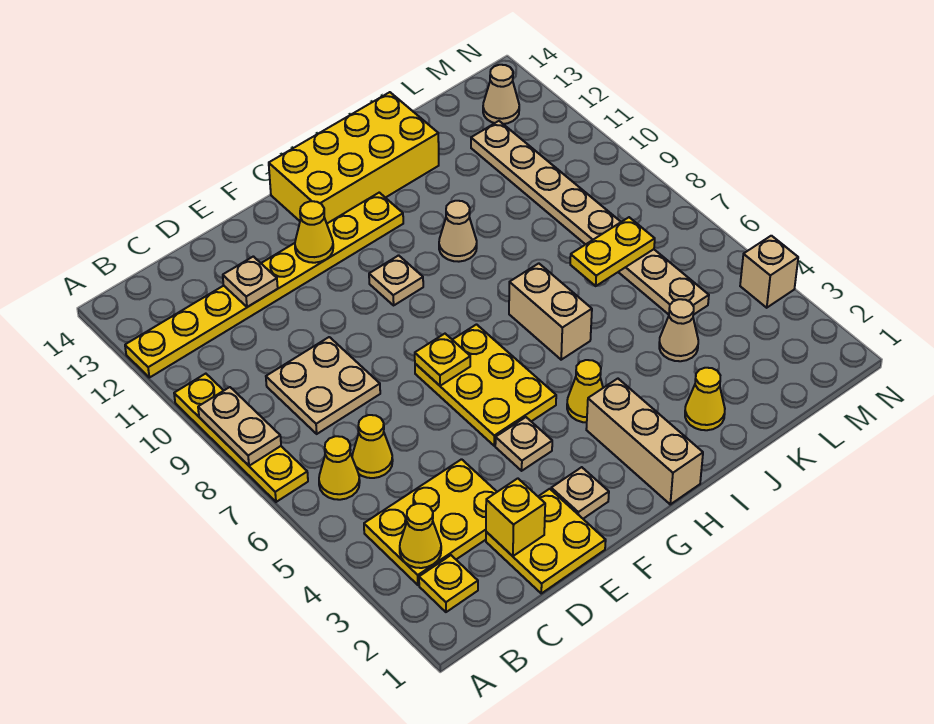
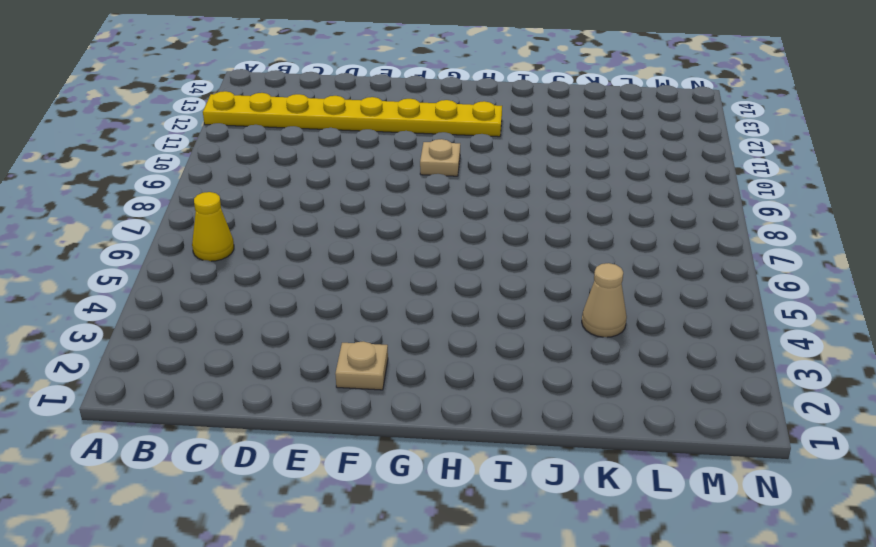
none -> yellow 1x4 plate [174,374,308,502]
none -> yellow 1x1 plate [419,555,478,612]
none -> yellow 2x3 plate [364,459,497,585]

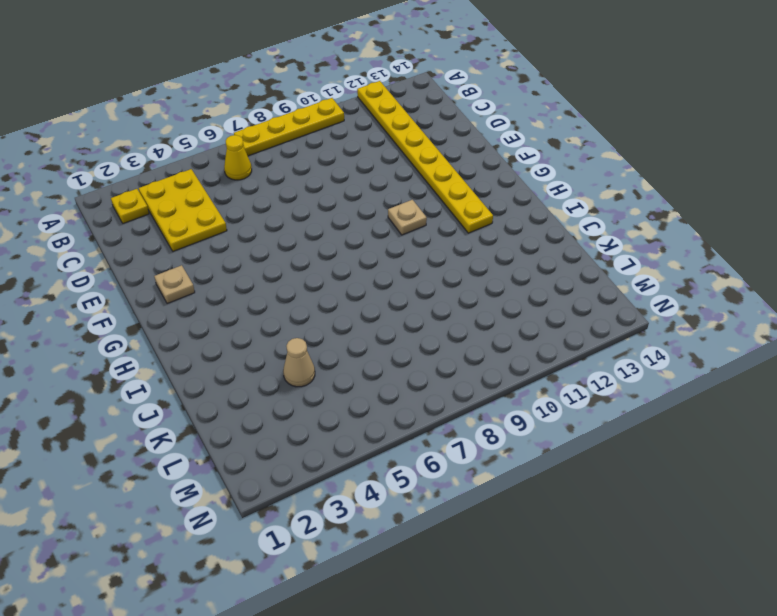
none -> yellow 1x1 cone [352,415,393,478]
none -> tan 2x2 plate [266,337,380,434]
none -> yellow 2x2 plate [486,489,606,593]

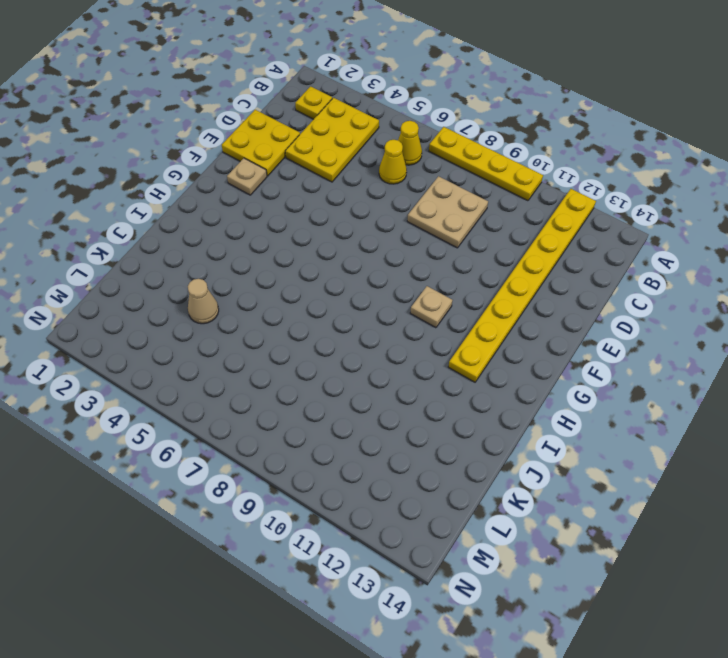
none -> tan 1x1 plate [495,417,552,471]
none -> yellow 2x3 plate [415,325,556,446]
none -> yellow 2x4 brick [269,92,439,223]

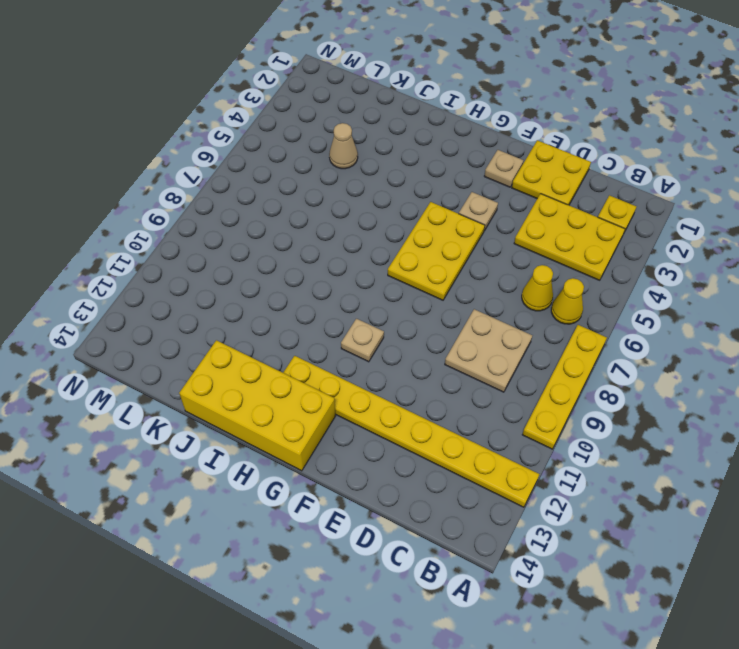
none -> tan 1x3 brick [586,379,703,504]
none -> yellow 1x1 cone [567,360,603,422]
none -> tan 1x2 brick [509,263,592,360]

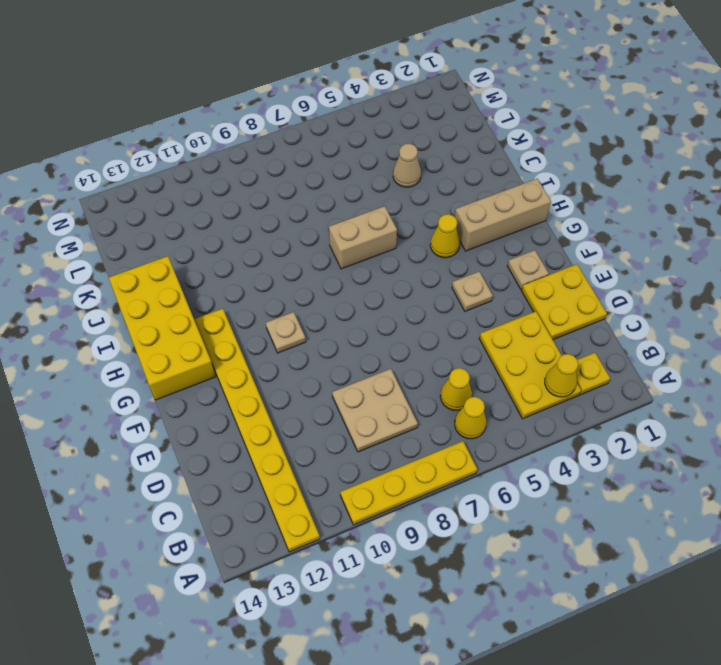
none -> yellow 2x3 plate [415,325,556,446]
none -> tan 1x1 cone [439,201,477,262]
none -> yellow 1x1 cone [685,368,725,430]

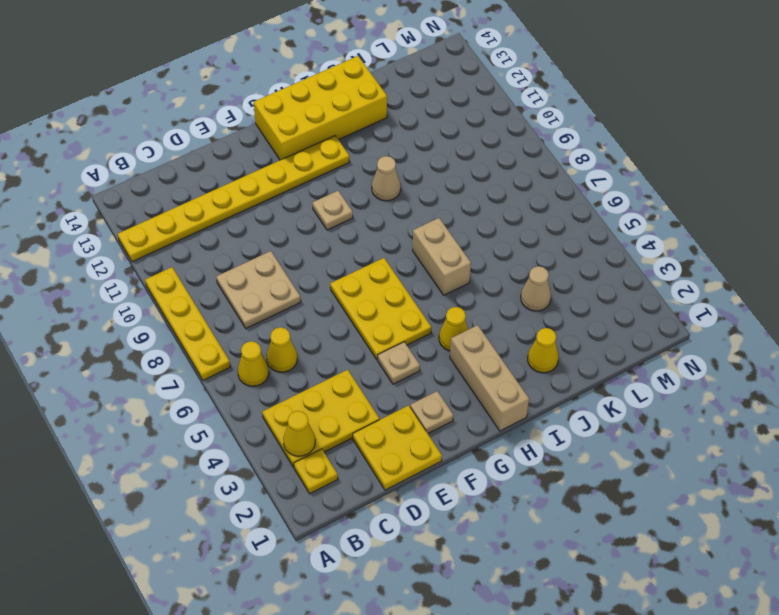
none -> tan 1x8 plate [471,121,709,315]
none -> tan 1x1 cone [483,65,519,124]
none -> tan 1x1 brick [740,236,798,308]

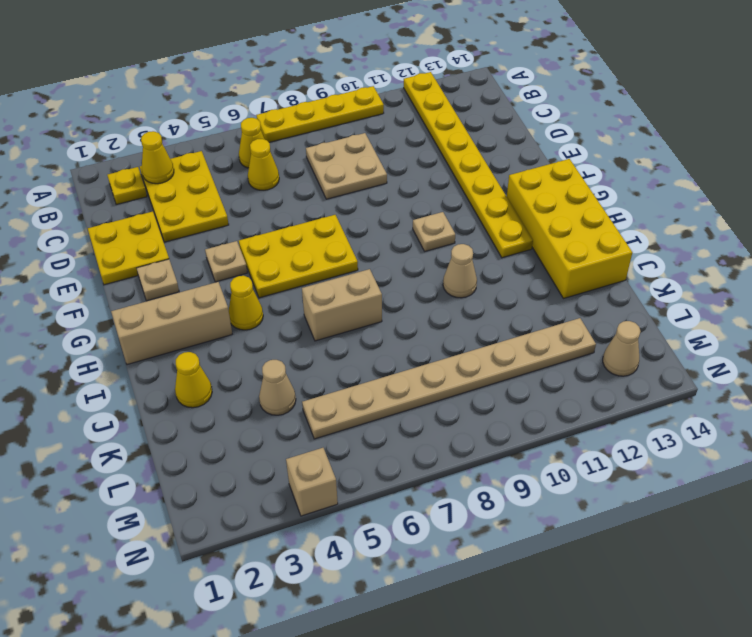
none -> tan 1x2 plate [198,387,281,466]
none -> yellow 1x1 brick [486,478,545,556]
none -> tan 1x1 plate [223,256,278,307]

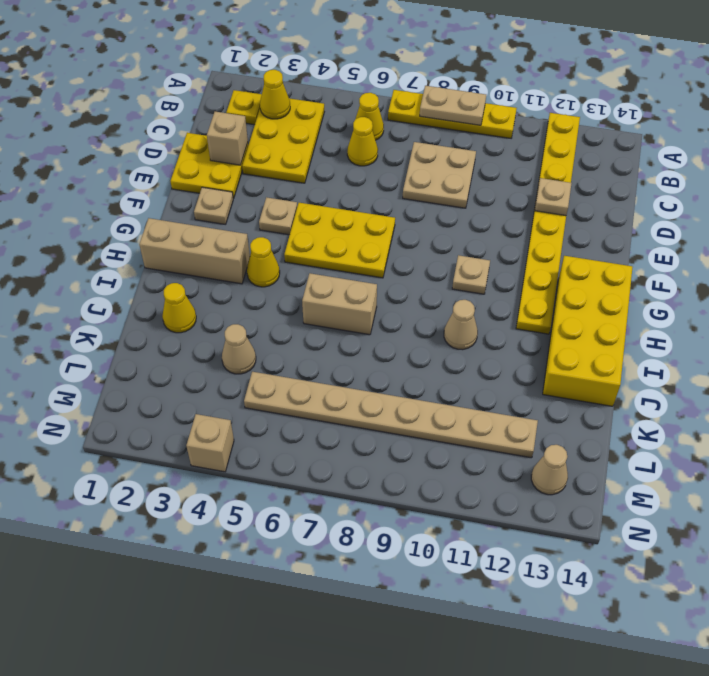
tan 1x1 brick [207,112,248,165] -> yellow 1x1 brick [486,478,545,556]
none -> yellow 1x1 plate [415,334,470,386]
none -> yellow 1x1 cone [295,201,333,263]
none -> yellow 1x2 plate [570,217,655,286]

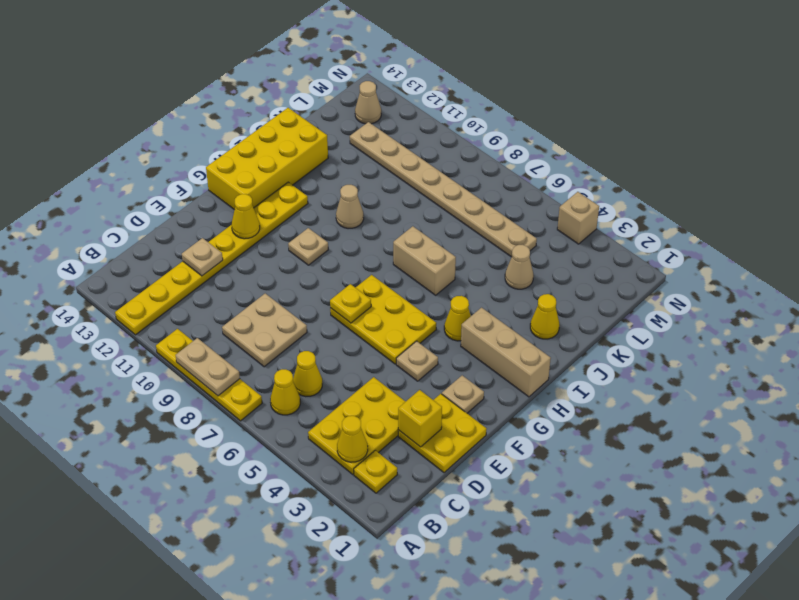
none -> yellow 1x2 plate [570,217,655,286]

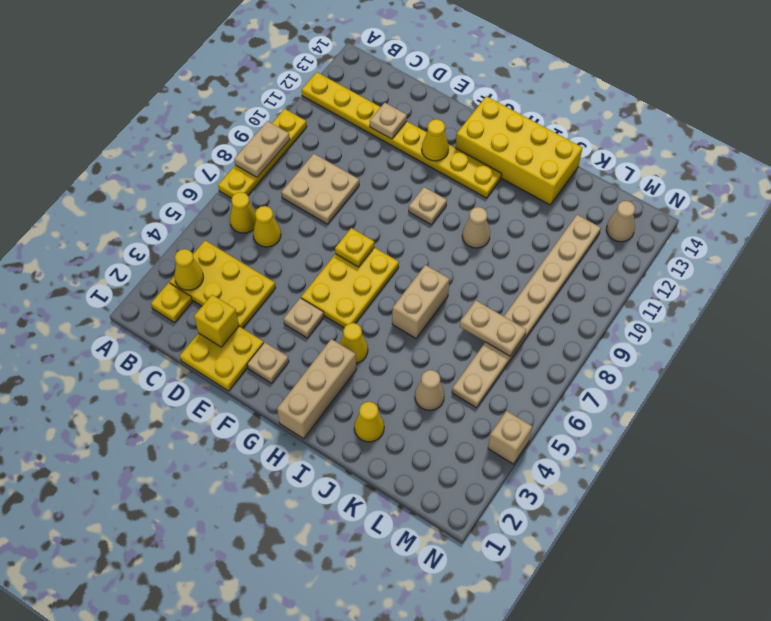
tan 1x2 plate [460,300,526,356] -> yellow 1x2 plate [570,217,655,286]

